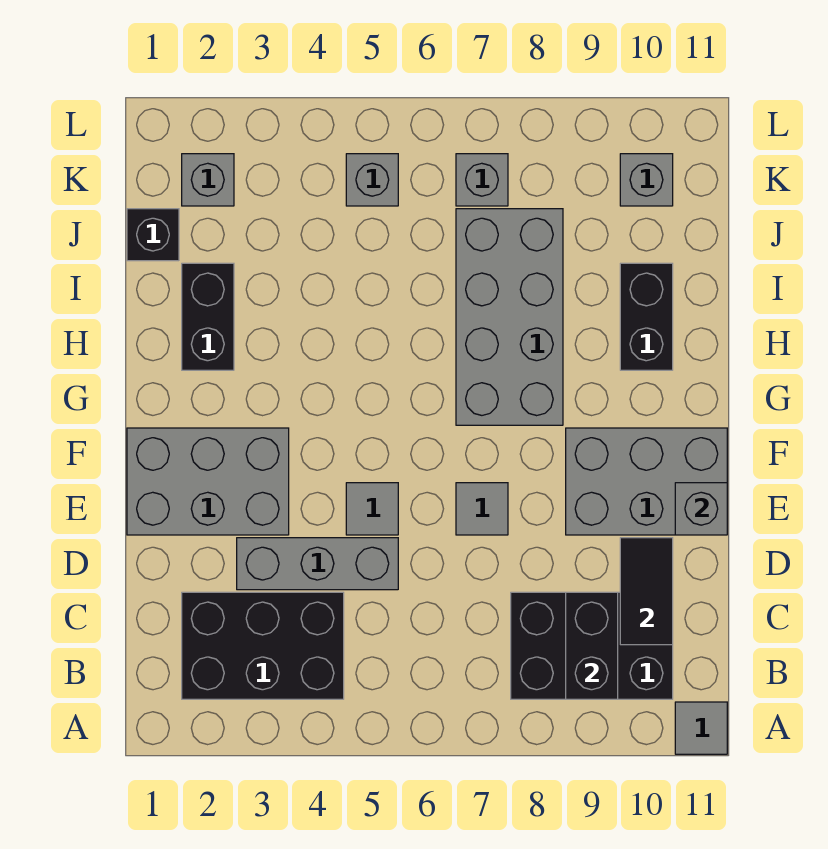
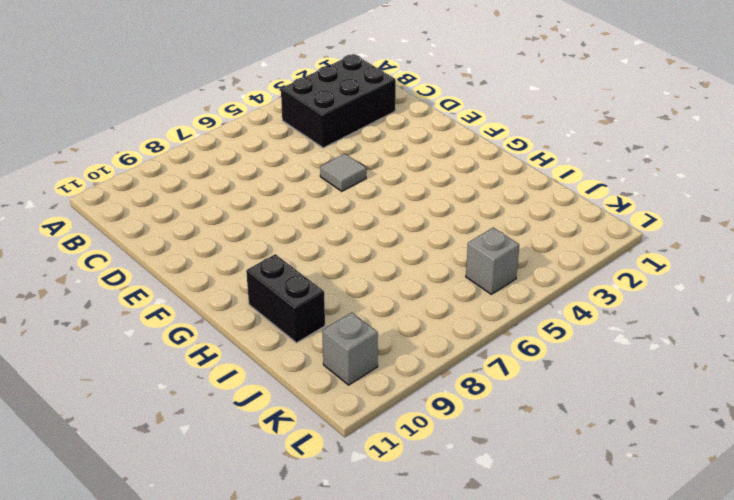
none -> grey 1x1 tile [675,702,727,754]
none -> black 2x3 brick [511,592,673,699]
none -> grey 1x3 brick [237,538,398,590]

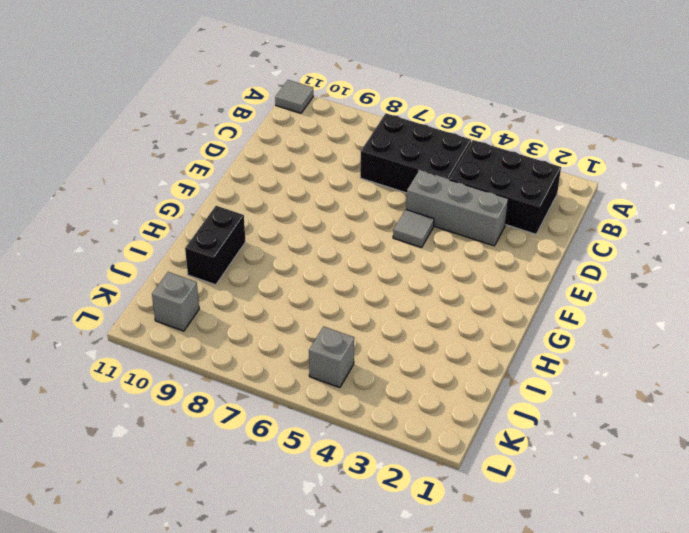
black 2x3 brick [360,114,471,193] -> black 2x3 brick moved to [511,592,673,699]
none -> grey 2x3 brick [127,428,289,535]
none -> grey 1x1 tile [456,483,508,535]
none -> grey 2x3 brick [566,428,727,535]

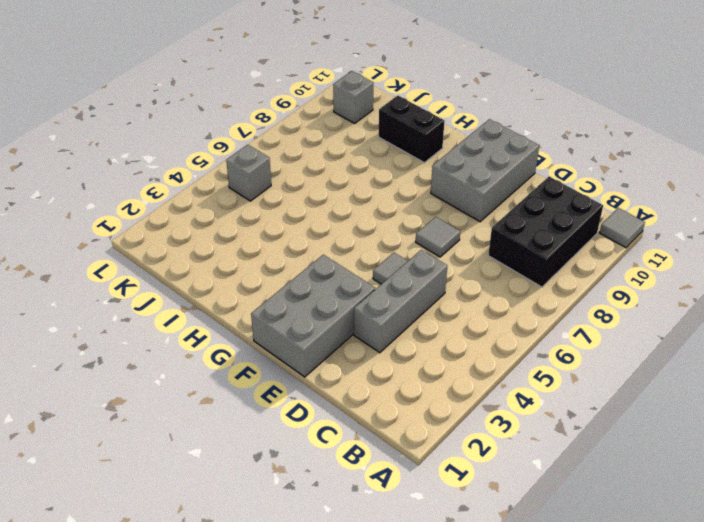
none -> black 2x3 brick [182,592,344,699]
none -> grey 2x4 brick [456,209,563,425]
none -> black 1x2 brick [182,263,234,370]

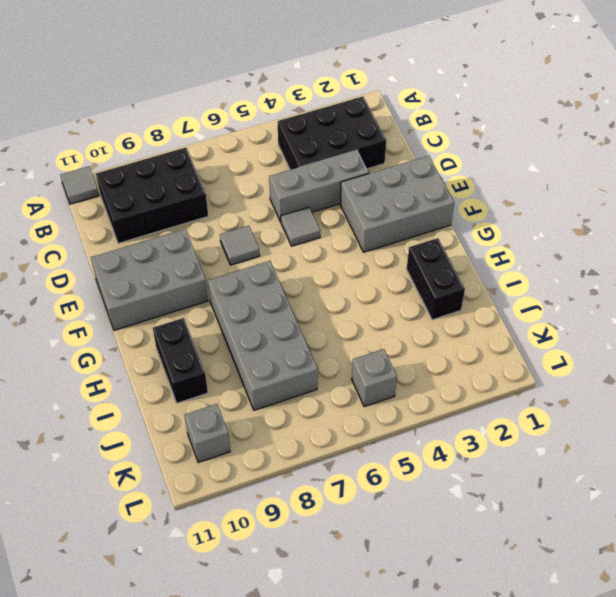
none -> black 1x1 brick [127,209,179,261]
none -> grey 1x1 brick [182,154,234,206]
none -> grey 1x1 brick [456,154,508,206]

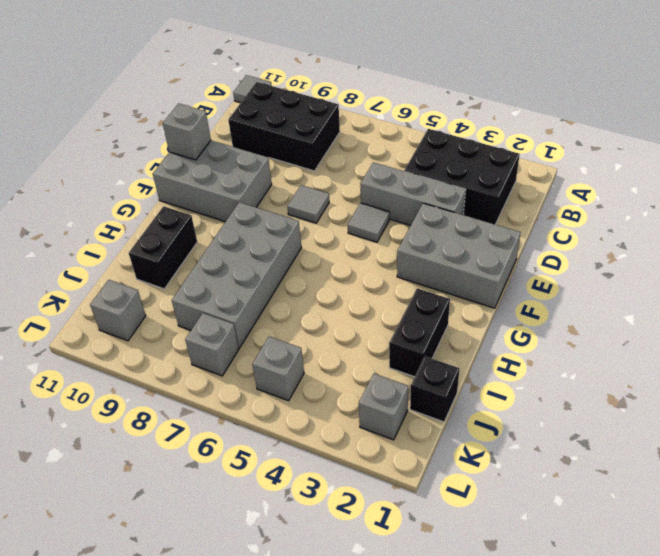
none -> black 1x2 brick [566,592,618,699]
none -> black 1x2 tile [620,538,673,645]

